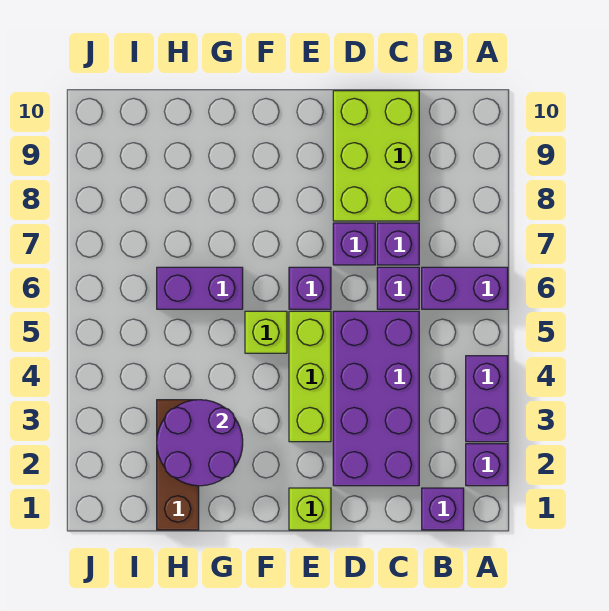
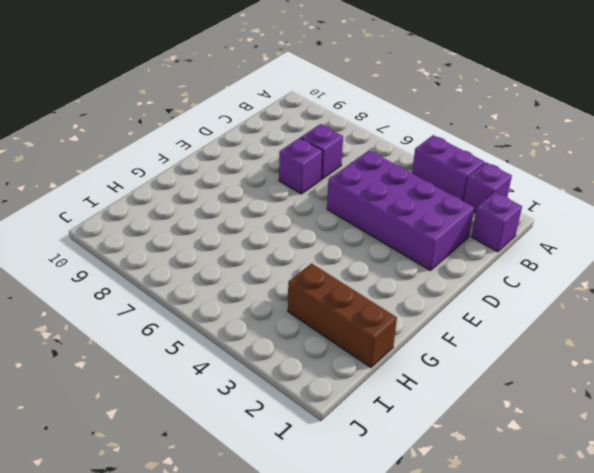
none -> purple 1x2 brick [422,267,508,309]
none -> purple 1x1 brick [377,267,419,309]
none -> lime 2x3 brick [333,91,419,221]

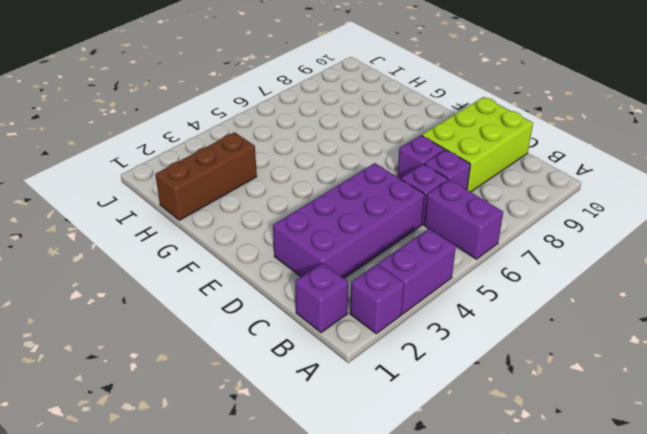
none -> lime 1x1 brick [289,488,331,530]
none -> lime 1x3 brick [289,311,331,442]
none -> purple 1x1 brick [289,267,331,309]

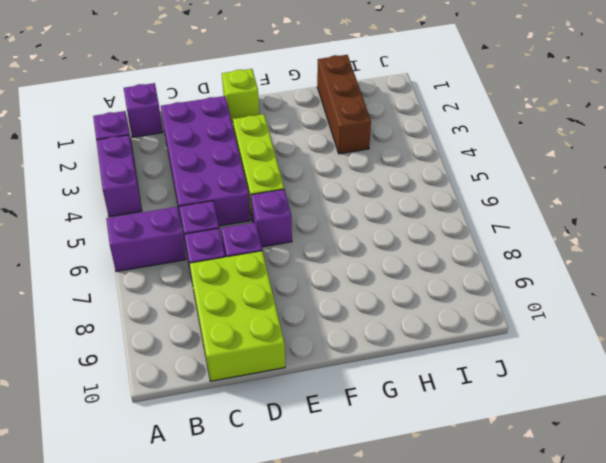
none -> lime 1x1 brick [245,311,287,353]
none -> purple 1x2 brick [157,267,243,309]
none -> purple 2x2 round brick [157,400,243,486]

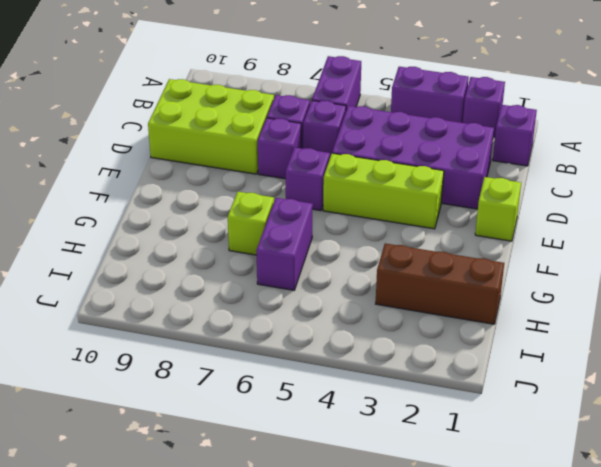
lime 1x1 brick [228,191,274,255] -> lime 1x1 brick moved to [245,311,287,353]
none -> purple 2x2 round brick [157,400,243,486]

